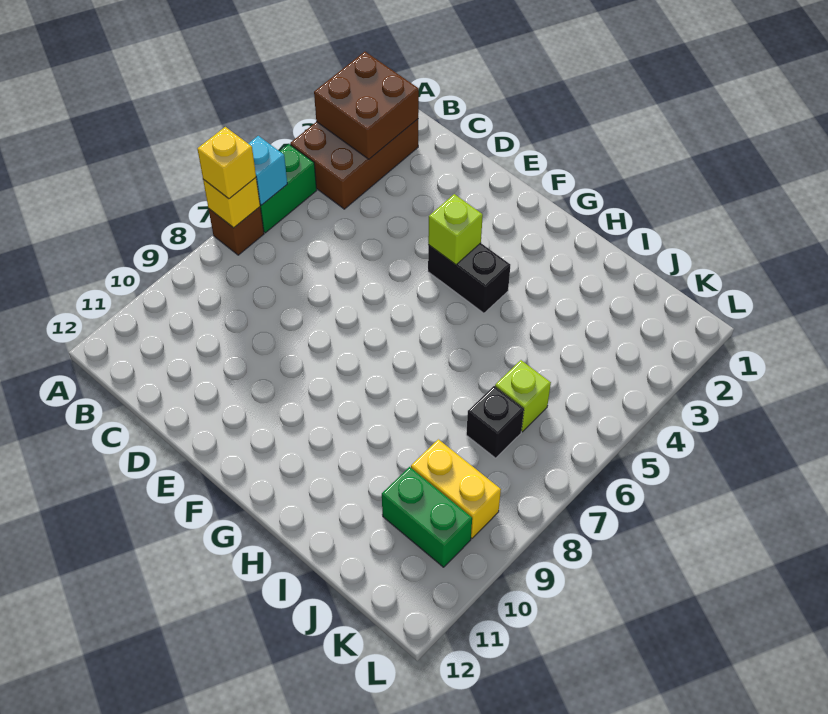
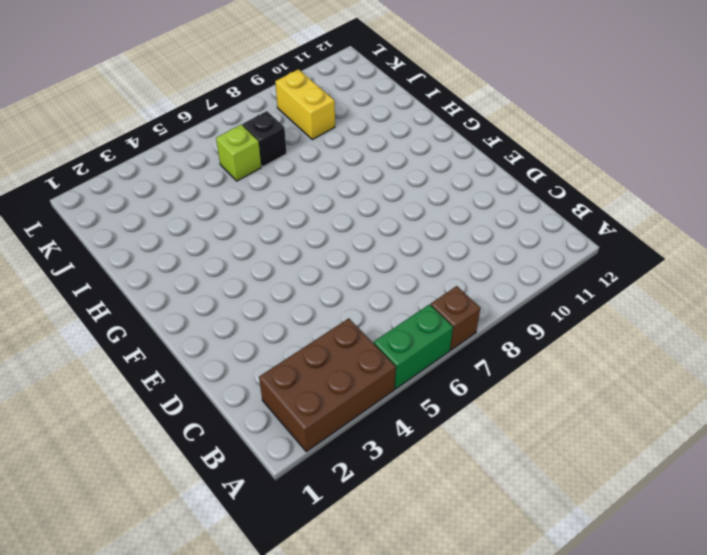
none -> black 1x2 brick [428,243,510,313]
none -> green 1x2 brick [382,467,472,567]
none -> brown 2x2 brick [314,52,419,159]

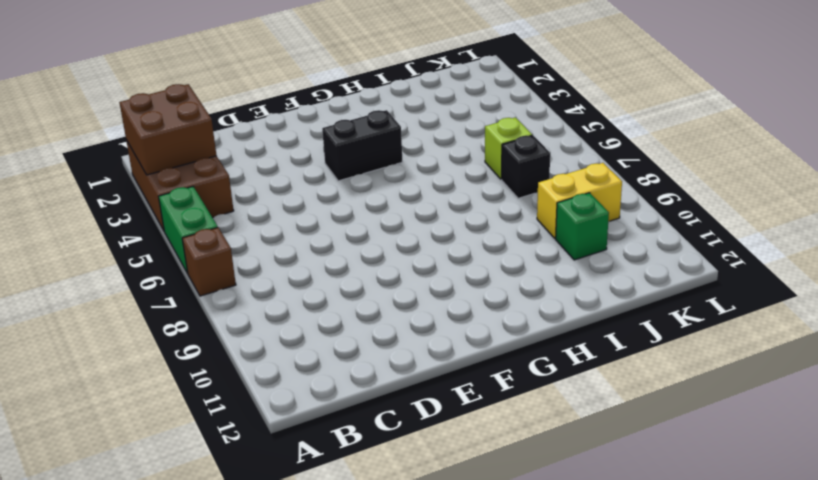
green 1x1 brick [556,193,609,260] -> green 1x2 brick [382,467,472,567]
none -> cyan 1x1 brick [248,136,287,205]
none -> yellow 1x1 brick [203,178,260,228]
none -> lime 1x1 brick [428,194,483,265]

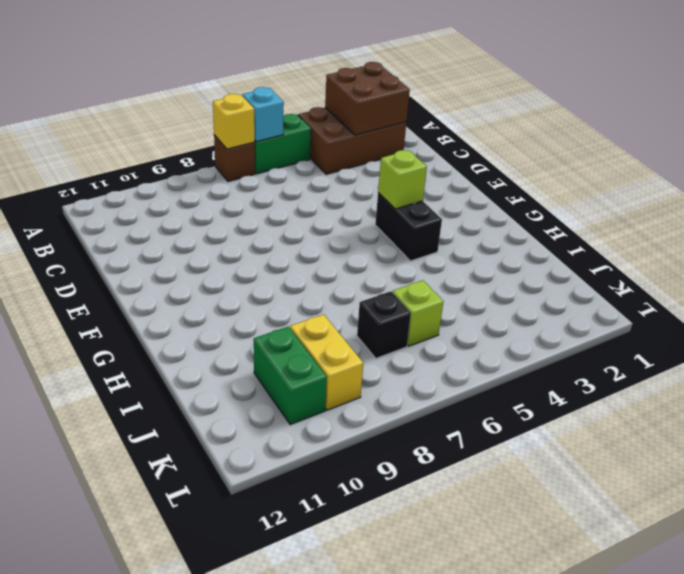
none -> yellow 1x1 brick [198,127,256,199]

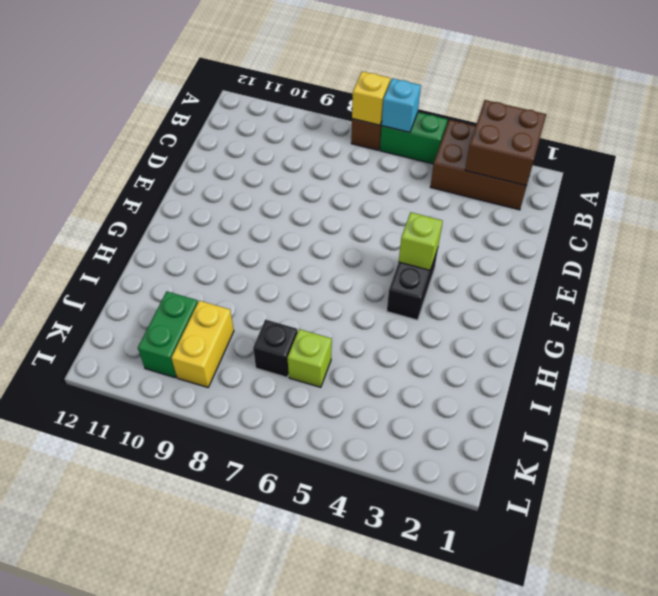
none -> yellow 1x1 brick [198,127,256,199]

